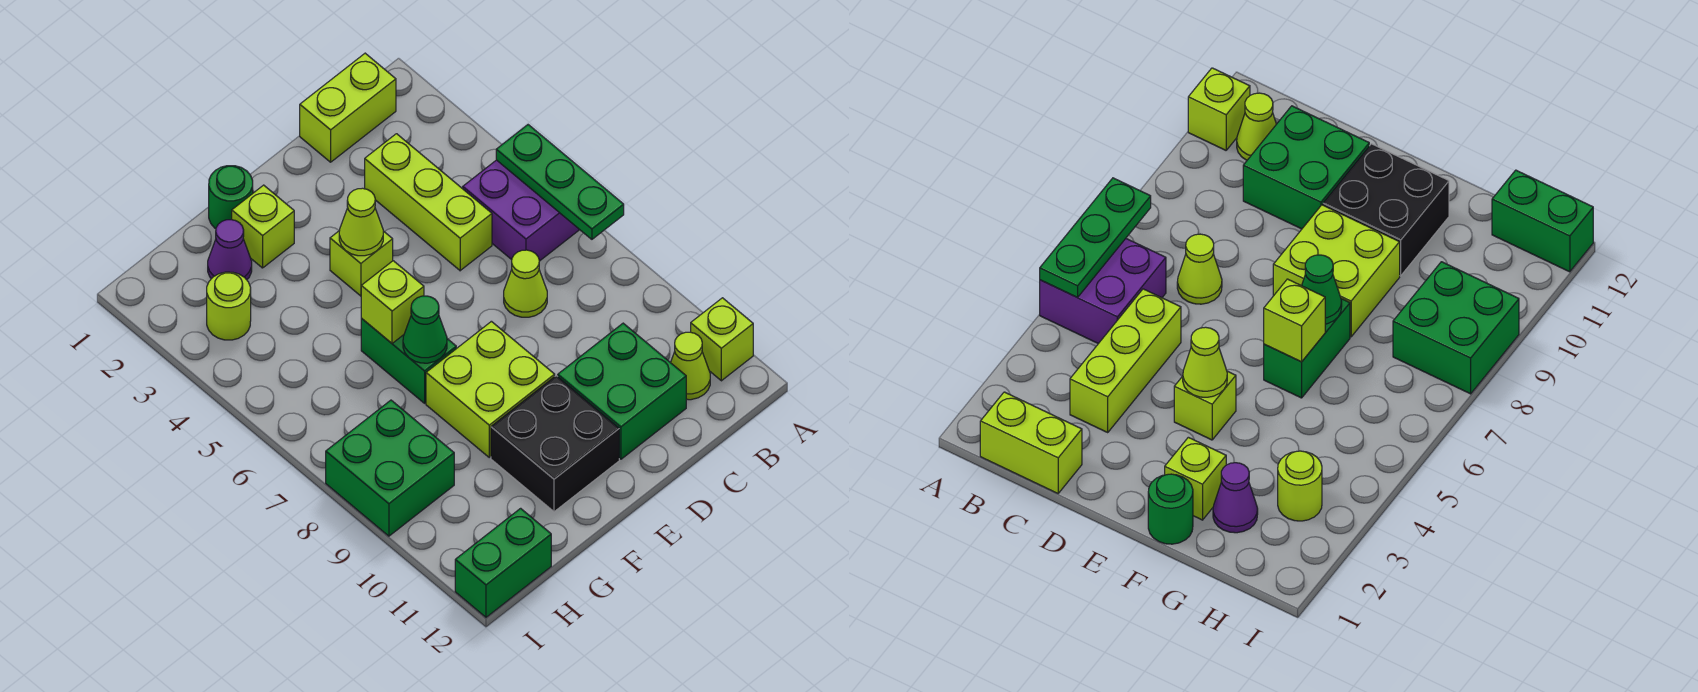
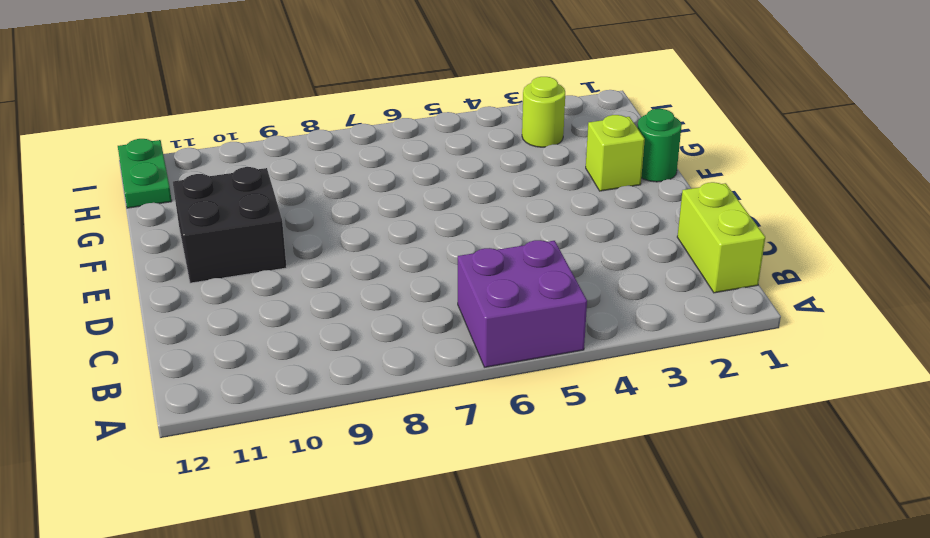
green 1x2 plate [118,139,172,208] -> green 1x2 brick [455,508,551,617]
none -> lime 1x1 brick [691,298,753,381]
none -> lime 1x1 cone [671,332,710,400]
none -> lime 1x3 brick [365,134,492,271]

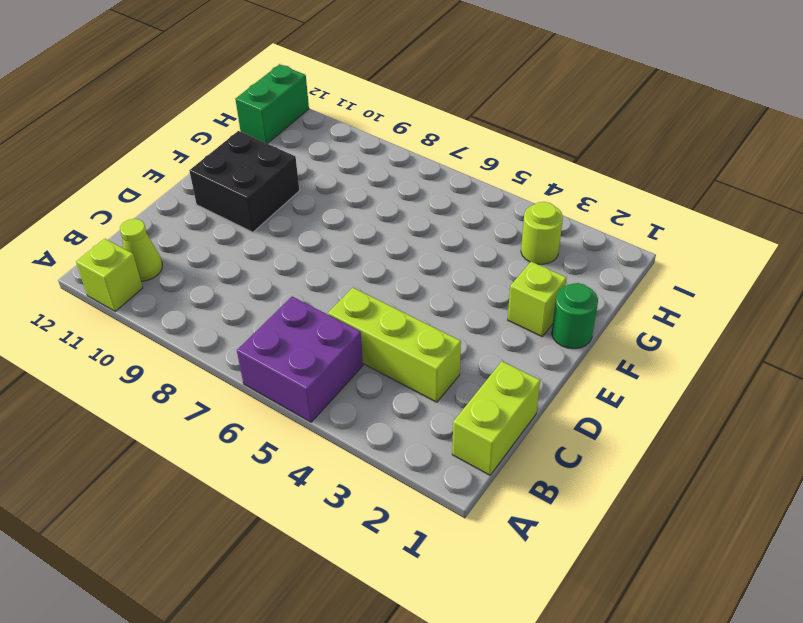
none -> lime 1x1 cone [504,250,547,317]
none -> green 2x2 brick [558,323,686,459]
none -> lime 1x1 brick [330,230,393,296]

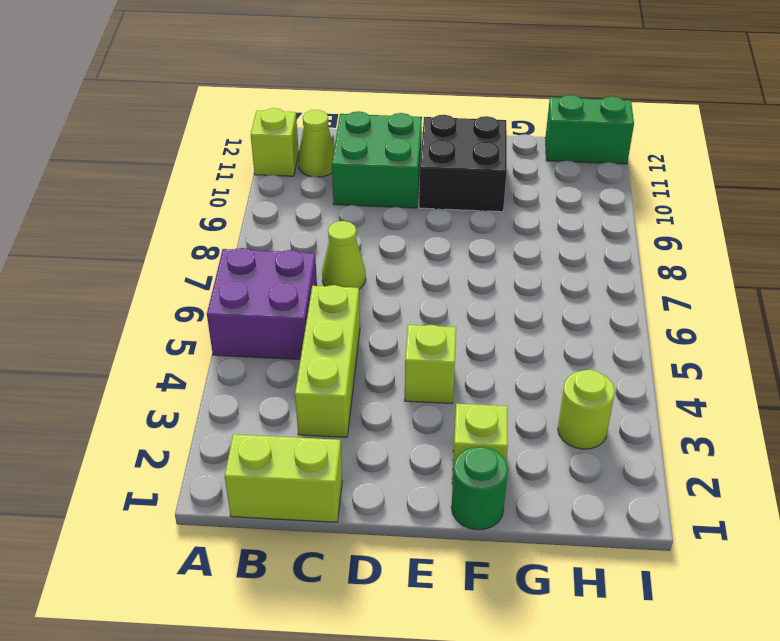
none -> lime 2x2 brick [426,321,555,457]
none -> green 1x2 brick [361,318,456,403]
none -> purple 1x1 cone [208,220,252,280]

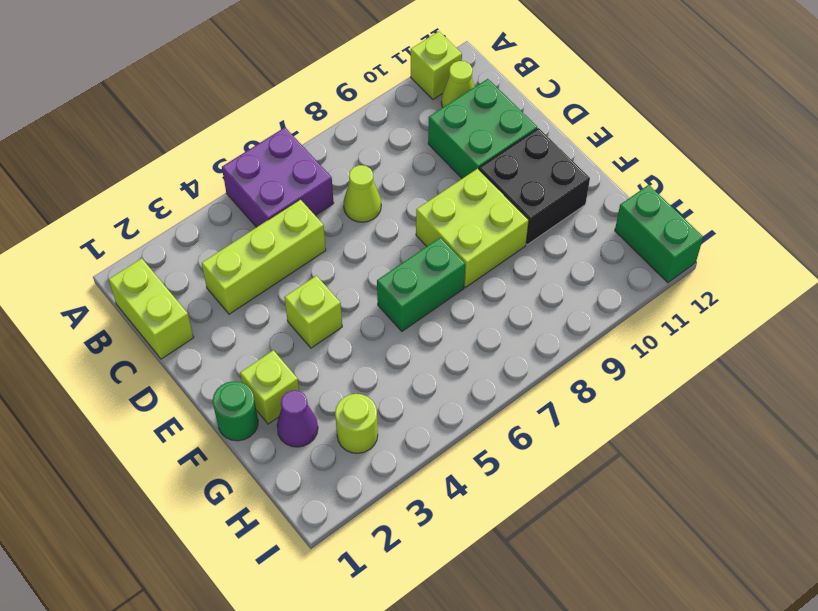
none -> green 2x2 brick [326,400,454,536]
none -> green 1x3 plate [496,125,624,239]
none -> lime 1x1 cone [339,188,383,256]

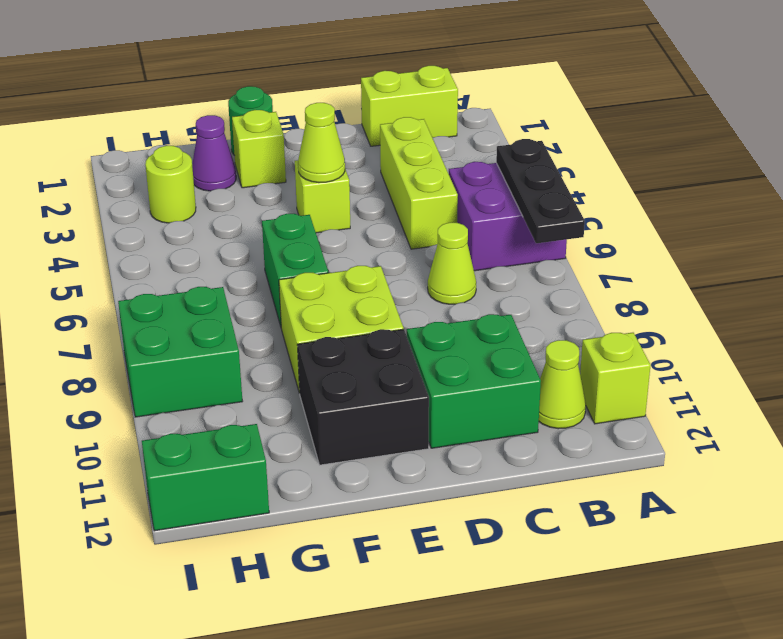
black 1x3 plate [496,139,585,243] -> green 1x3 plate [496,125,624,239]
none -> lime 1x1 brick [361,261,424,343]
none -> green 1x1 cone [403,296,447,363]

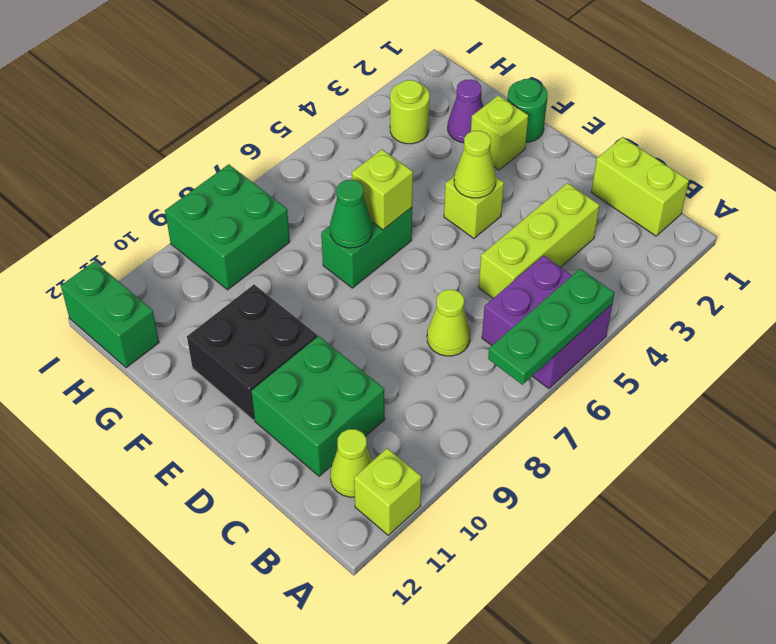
none -> lime 2x2 brick [426,321,555,457]

